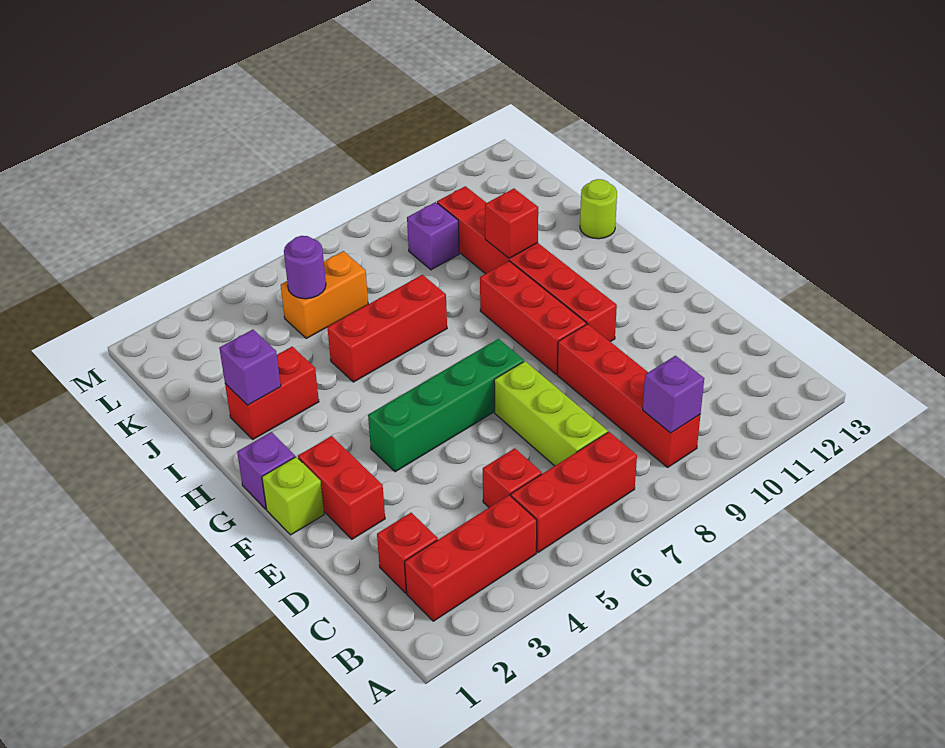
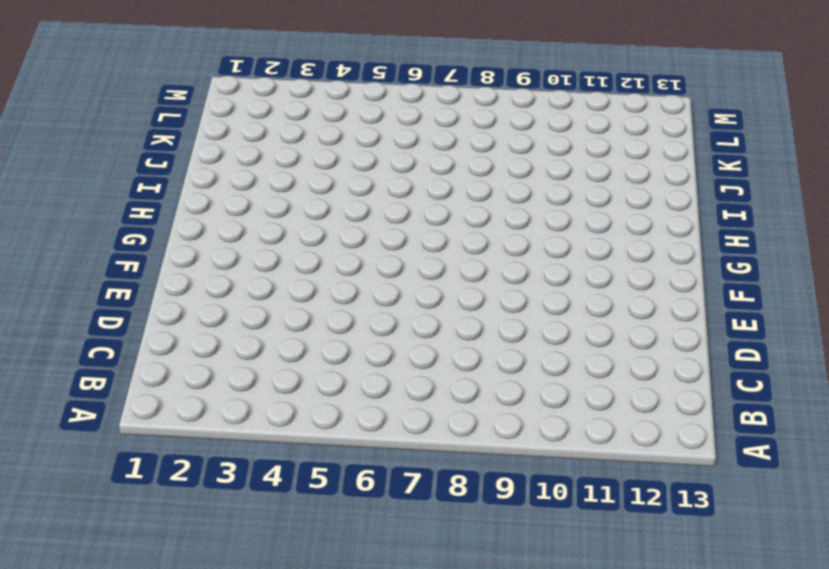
none -> red 1x3 brick [405,495,537,621]
none -> red 1x3 brick [511,432,637,553]
none -> red 1x4 brick [557,324,700,467]

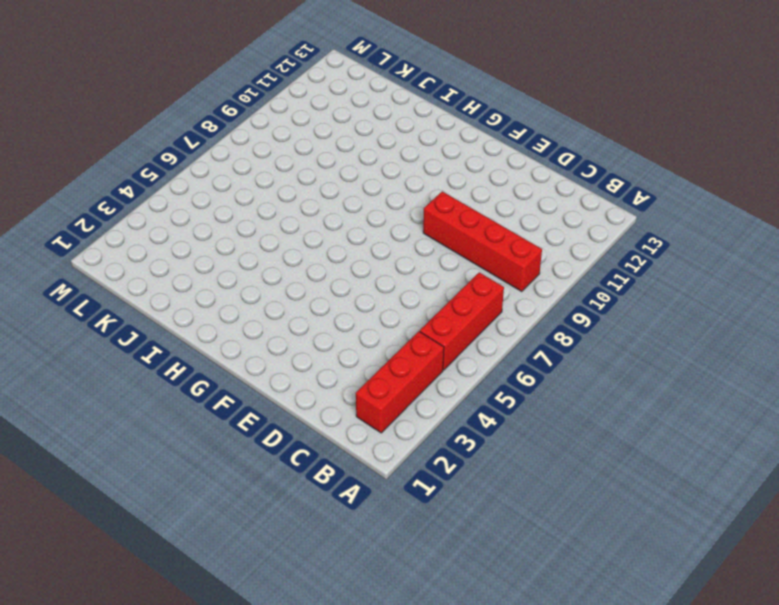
none -> red 1x1 brick [377,513,438,593]
none -> red 1x1 brick [483,448,542,507]
none -> lime 1x3 brick [494,361,608,466]

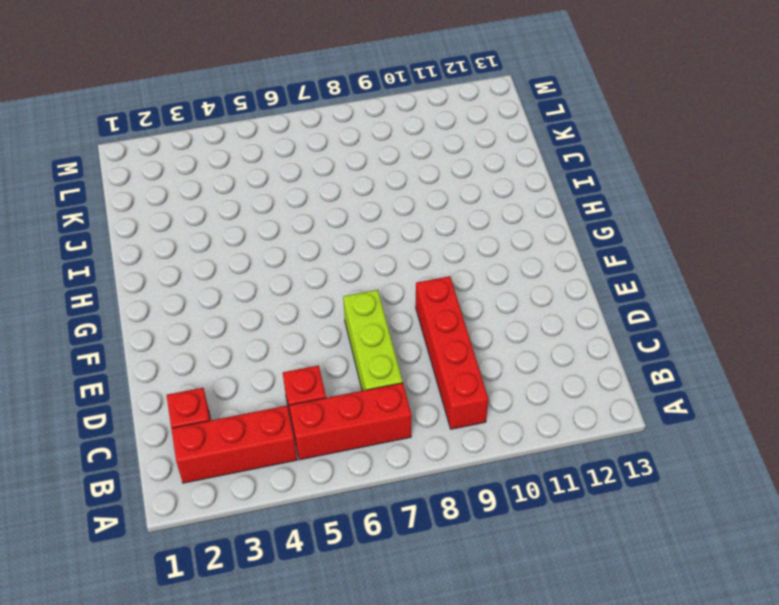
none -> red 1x2 brick [298,436,385,539]
none -> lime 1x1 brick [262,457,324,535]
none -> green 1x4 brick [368,339,524,472]

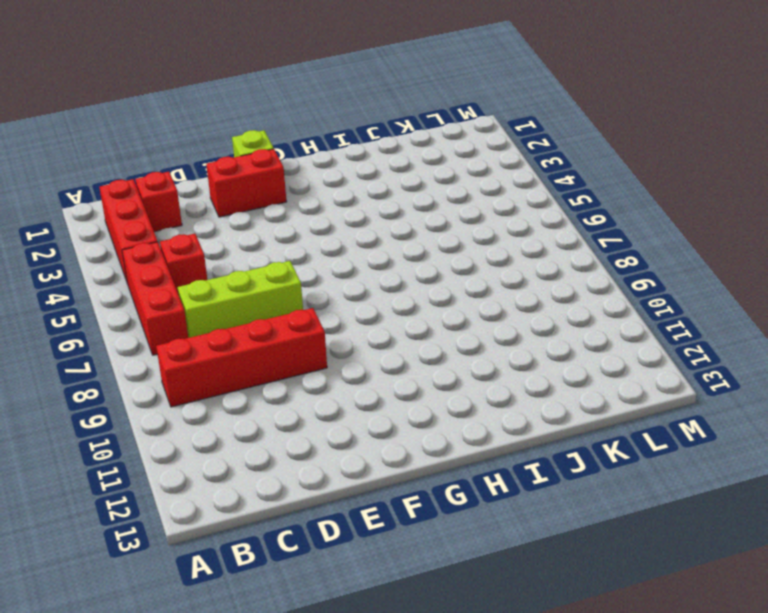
none -> green 1x4 brick [368,339,524,472]
none -> red 1x3 brick [480,261,586,374]
none -> red 1x6 brick [437,186,617,342]

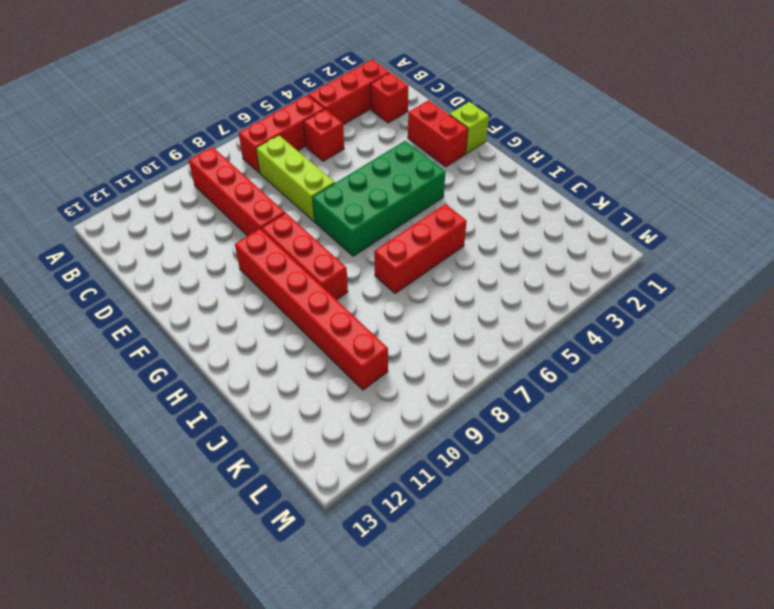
green 2x4 brick [312,141,445,256] -> green 1x4 brick [368,339,524,472]
none -> purple 1x1 brick [237,432,295,509]
none -> red 1x2 brick [225,347,319,439]
none -> lime 1x1 round brick [580,179,617,239]

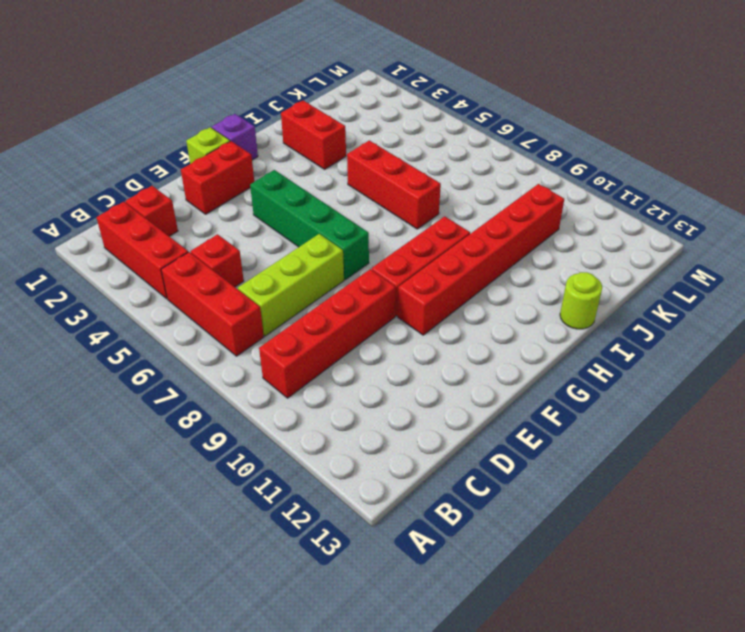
none -> orange 1x2 brick [281,251,368,338]
none -> purple 1x1 brick [407,202,459,270]
none -> purple 1x1 brick [643,356,704,433]

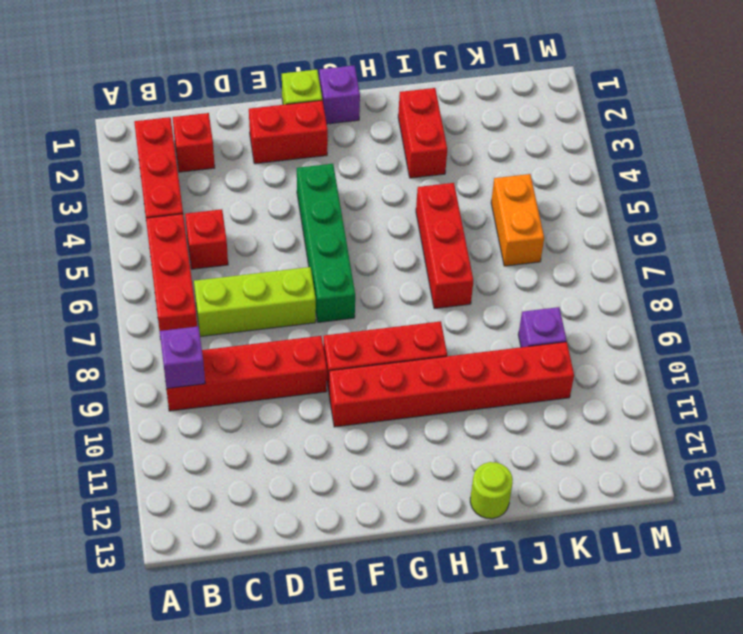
none -> purple 1x1 brick [219,330,281,405]
none -> red 1x1 brick [485,189,538,258]
none -> purple 1x1 round brick [284,236,326,299]

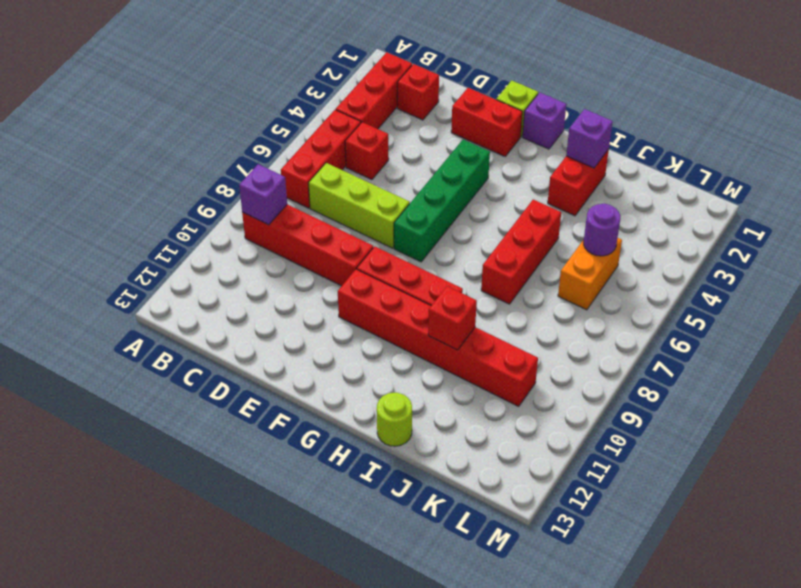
none -> purple 1x1 brick [407,202,459,270]

